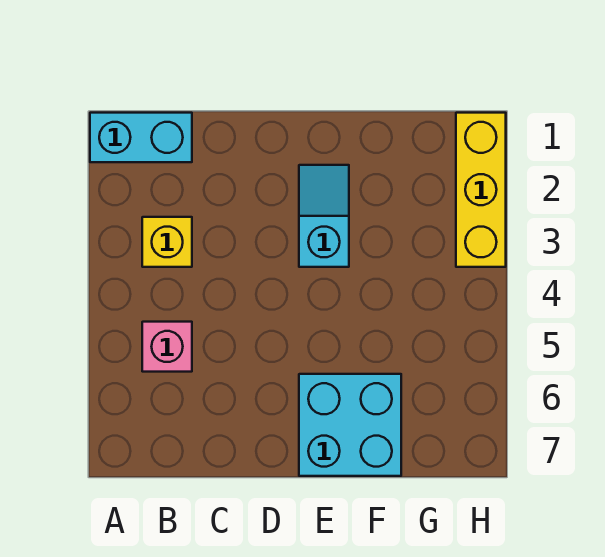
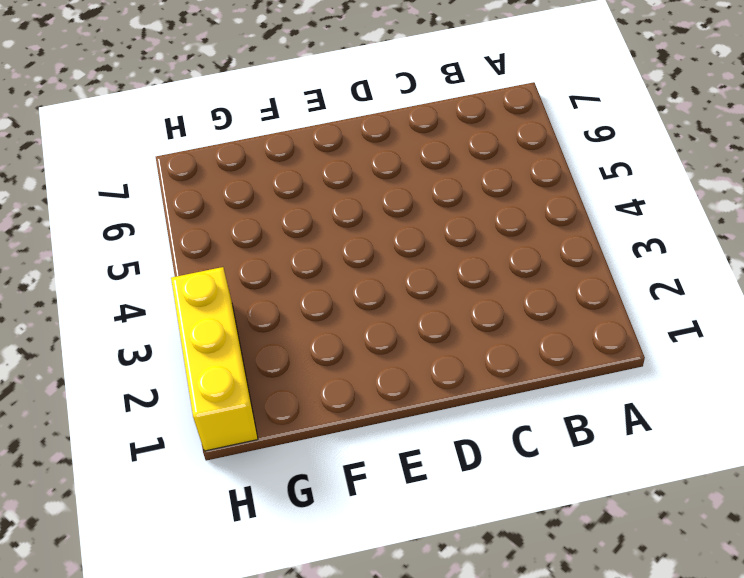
none -> cyan 1x2 brick [90,113,192,162]
none -> yellow 1x1 brick [142,217,192,267]

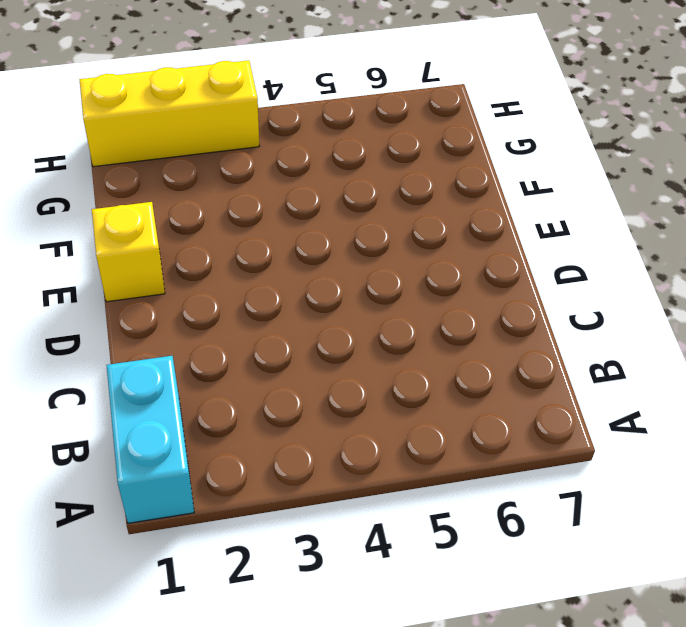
yellow 1x1 brick [92,202,165,302] -> yellow 1x1 brick moved to [142,217,192,267]
none -> pink 1x1 brick [142,322,192,372]
none -> cyan 1x2 slope [299,165,349,267]

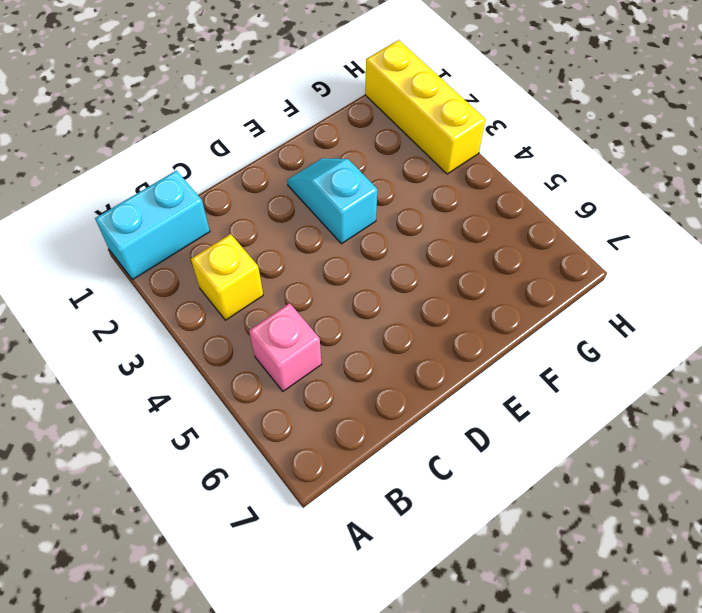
none -> cyan 2x2 brick [299,374,401,476]

